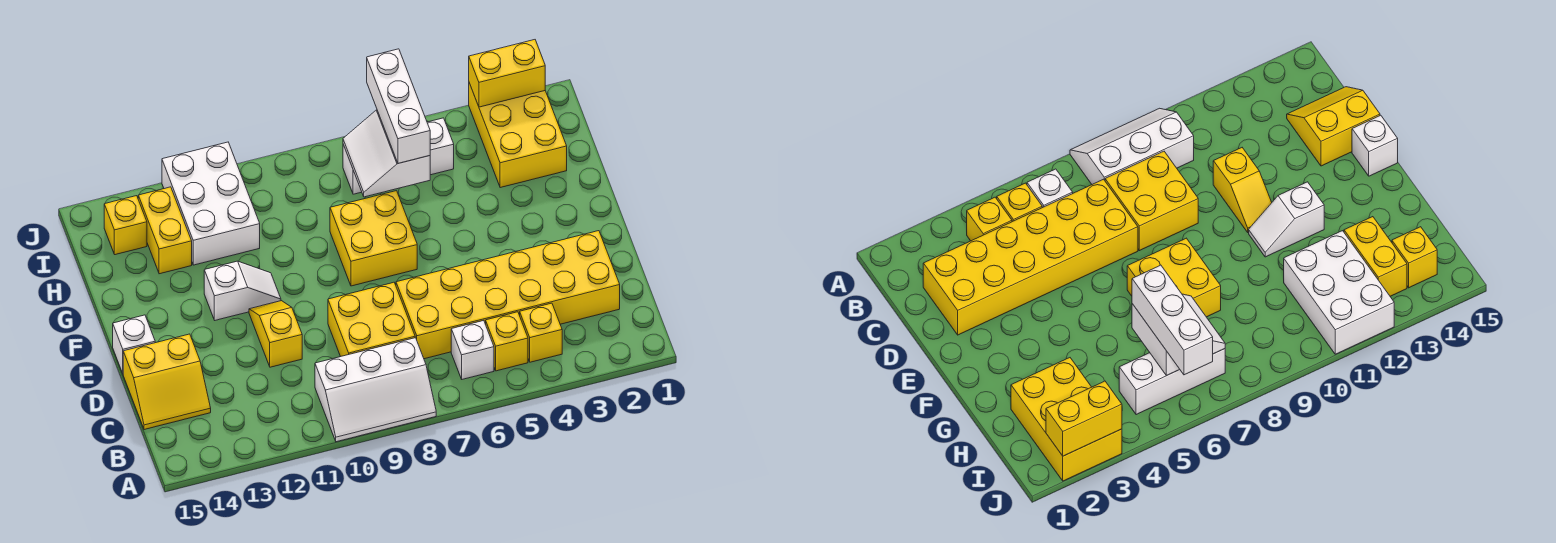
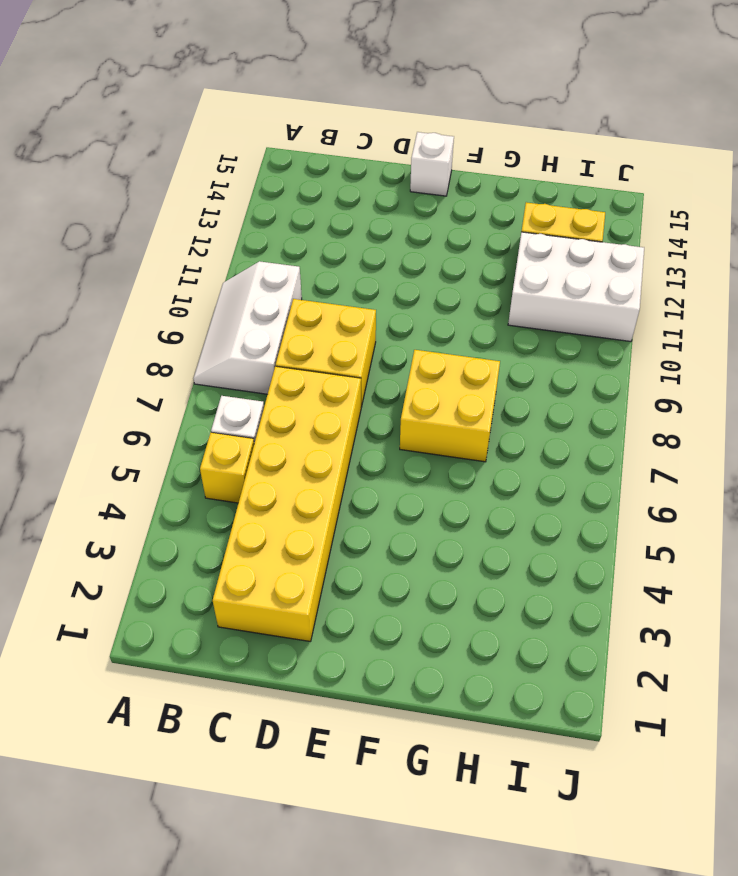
none -> yellow 1x1 brick [520,303,562,362]
none -> yellow 2x2 slope [123,334,211,430]
none -> yellow 1x2 slope [249,301,302,367]

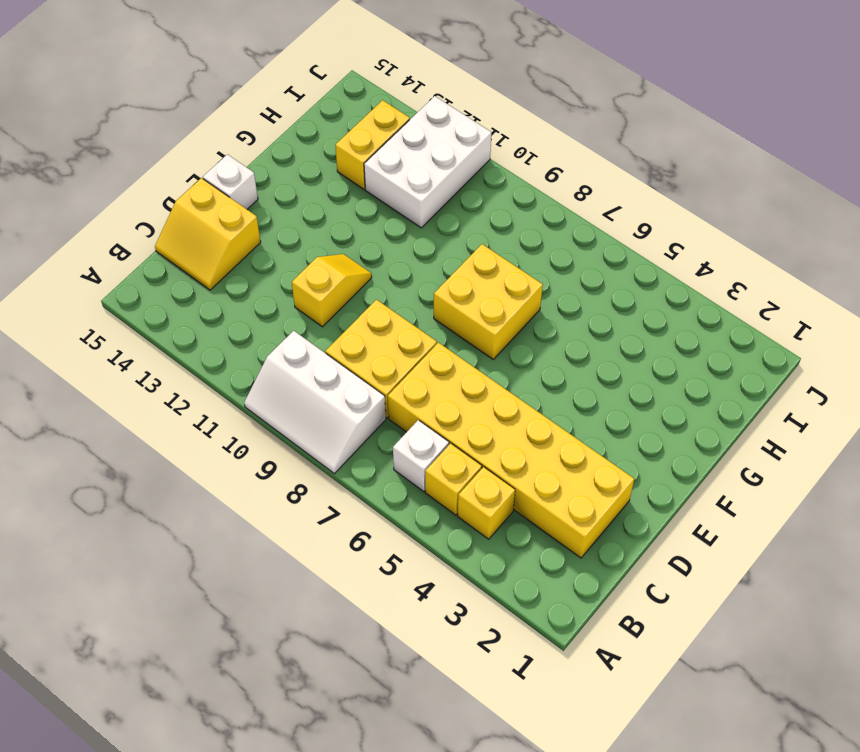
none -> white 1x2 slope [204,261,281,320]
none -> yellow 2x3 brick [469,83,567,188]
none -> white 1x3 brick [343,118,454,194]

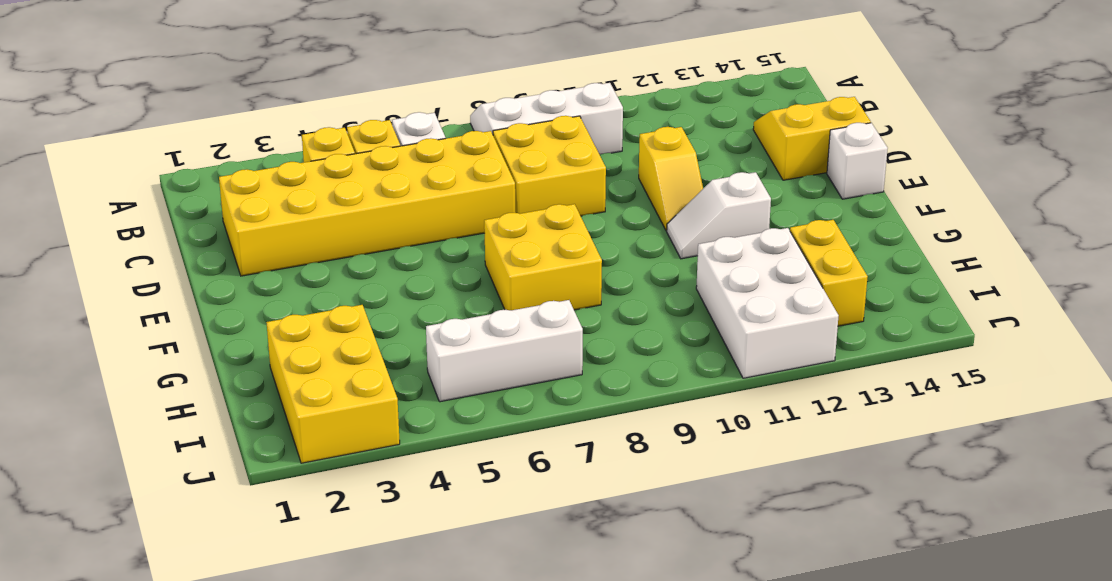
none -> yellow 1x1 brick [104,196,147,255]
none -> white 2x2 slope [343,110,430,197]
none -> yellow 1x2 brick [469,40,545,107]

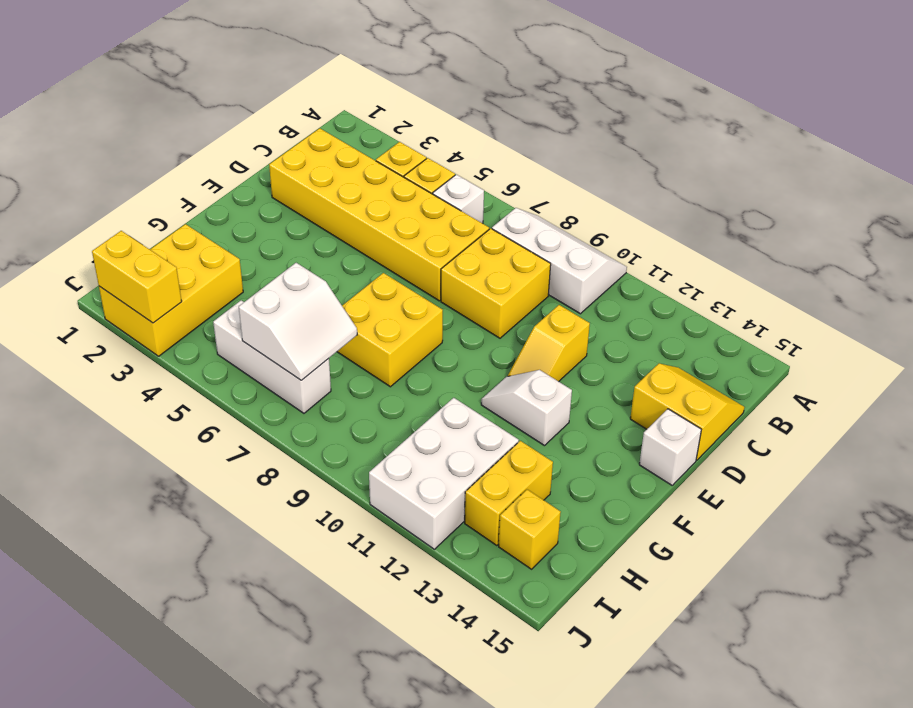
none -> white 1x3 brick [367,49,430,163]

